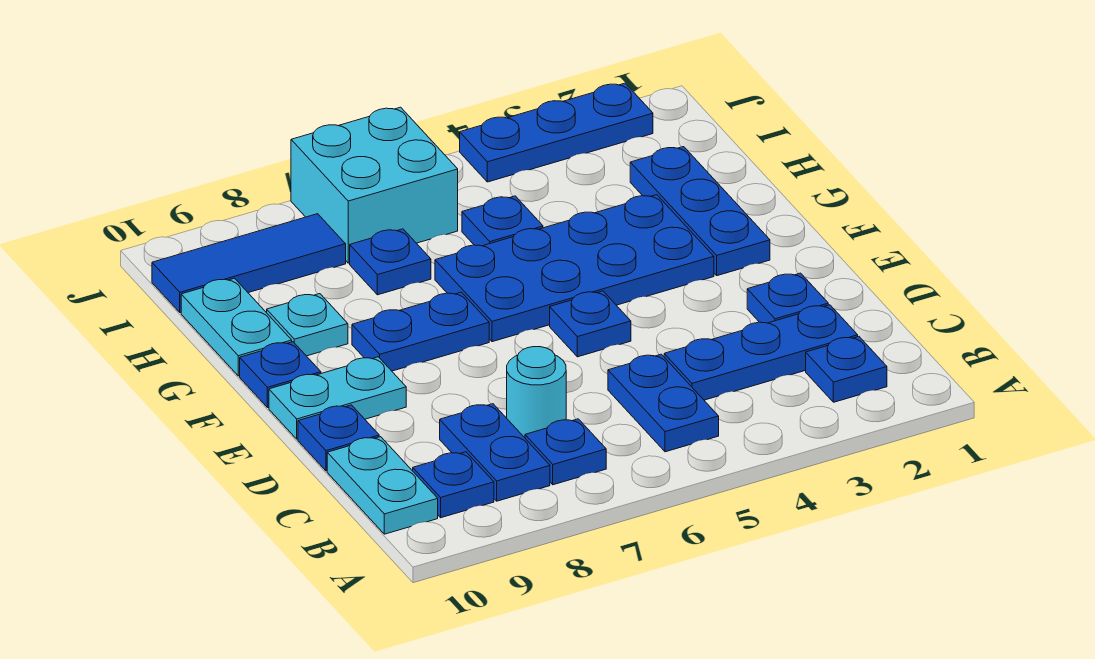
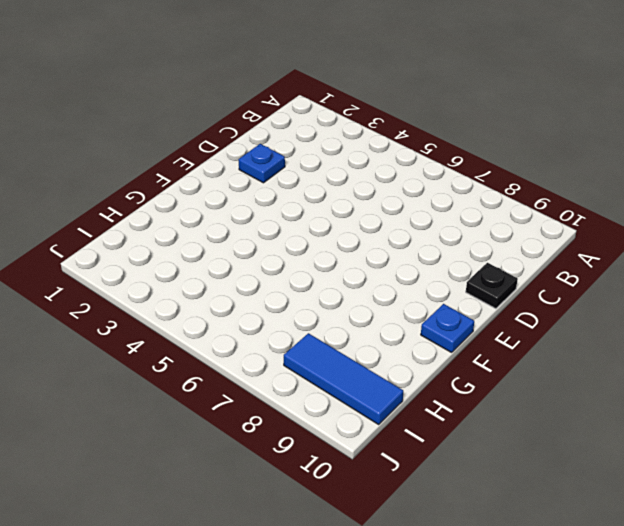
black 1x1 plate [466,263,518,309] -> blue 1x1 plate [298,405,379,471]
none -> blue 1x1 plate [806,337,887,402]
none -> blue 1x2 plate [608,354,719,452]
none -> blue 1x1 plate [525,419,606,485]

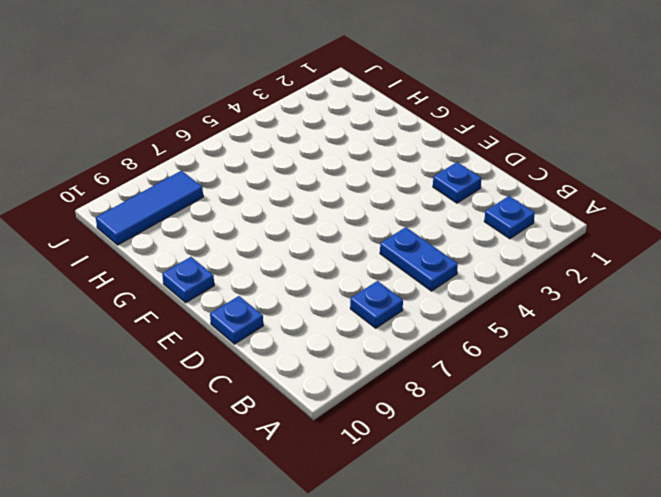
none -> blue 1x2 plate [440,404,550,501]
none -> blue 1x1 plate [413,452,494,518]
none -> cyan 1x2 plate [327,437,438,534]

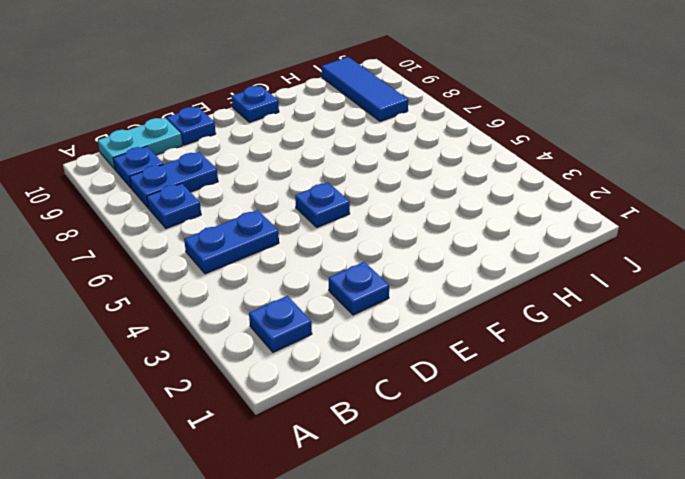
none -> blue 1x3 plate [664,305,858,400]
none -> cyan 1x1 round brick [507,347,566,438]
none -> cyan 1x2 plate [269,357,406,439]

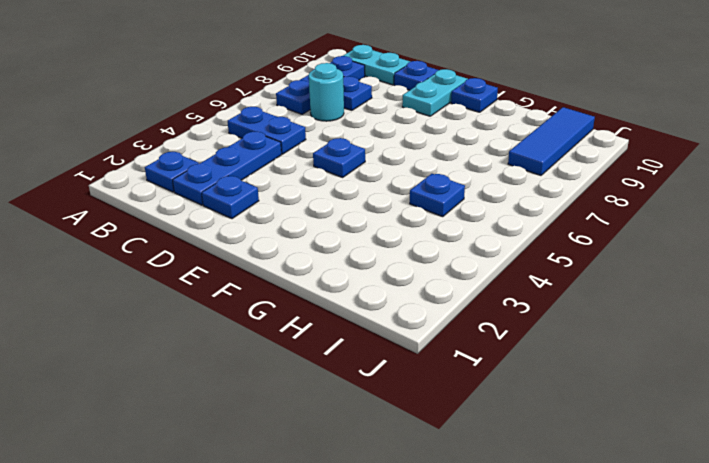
none -> blue 1x3 plate [630,147,770,276]
none -> blue 2x4 plate [435,195,714,342]
none -> blue 1x2 plate [352,292,489,371]

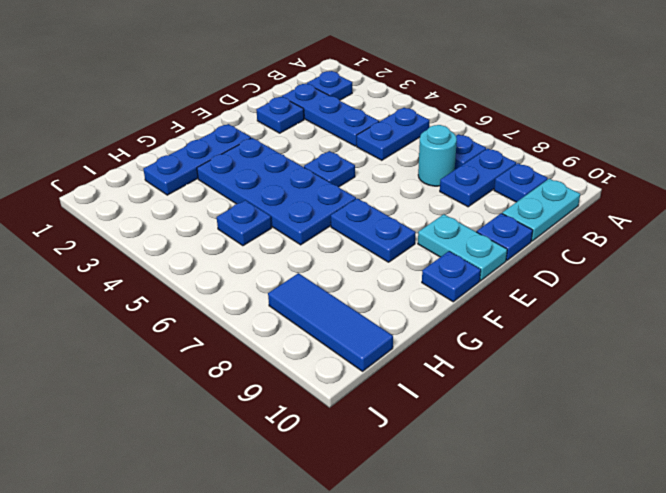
none -> cyan 1x1 plate [267,294,348,356]
none -> cyan 1x2 plate [181,278,292,376]
none -> blue 1x1 plate [350,229,431,295]

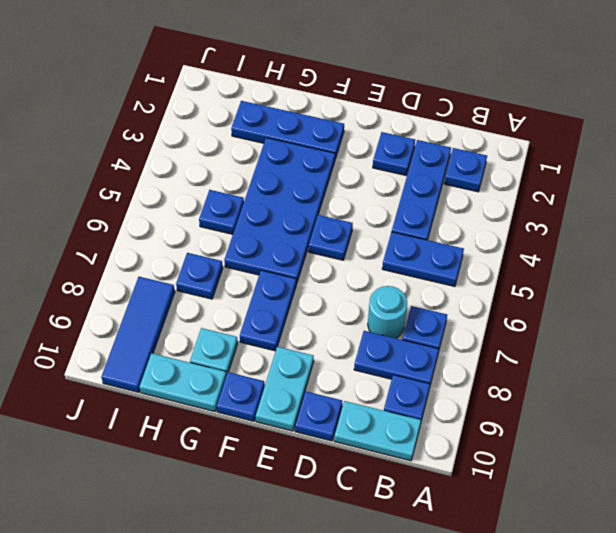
none -> cyan 2x2 brick [291,107,458,263]
none -> blue 1x3 plate [460,83,653,182]

